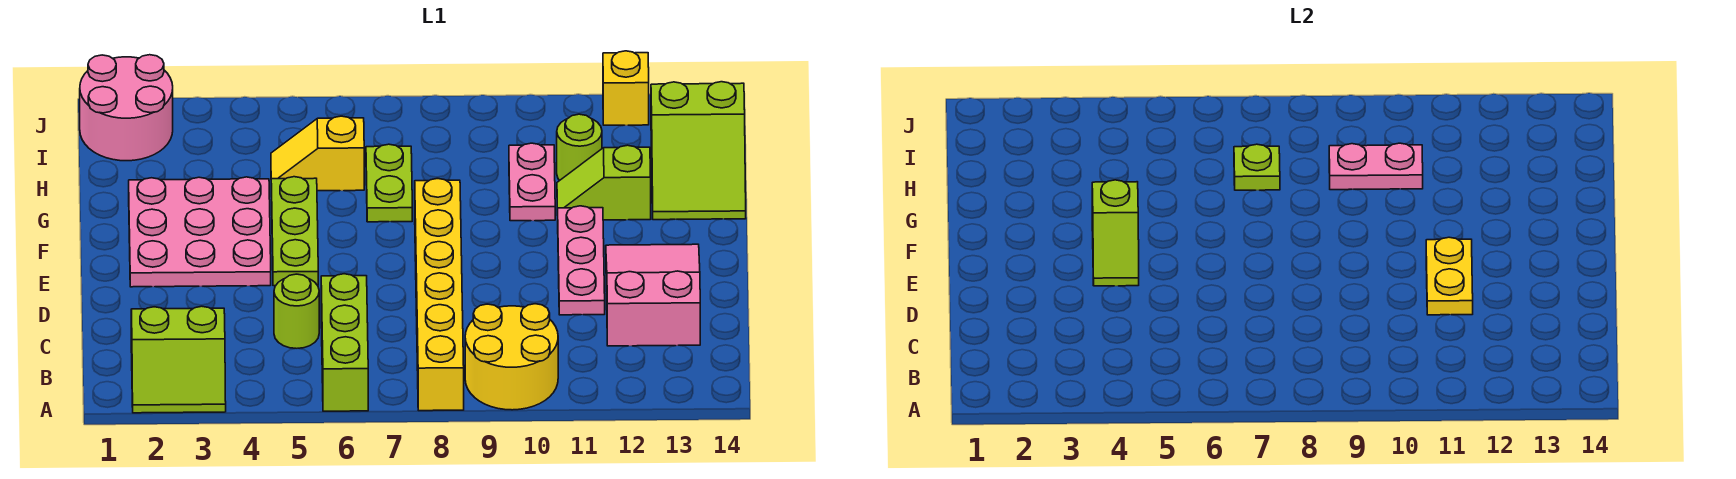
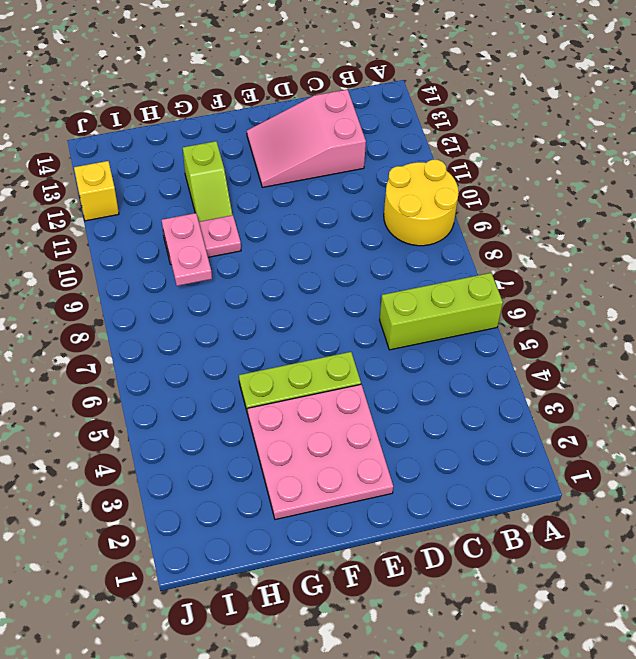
none -> lime 2x2 slope [131,306,226,413]
none -> yellow 1x6 brick [415,179,464,411]
none -> lime 1x1 round brick [274,274,319,349]

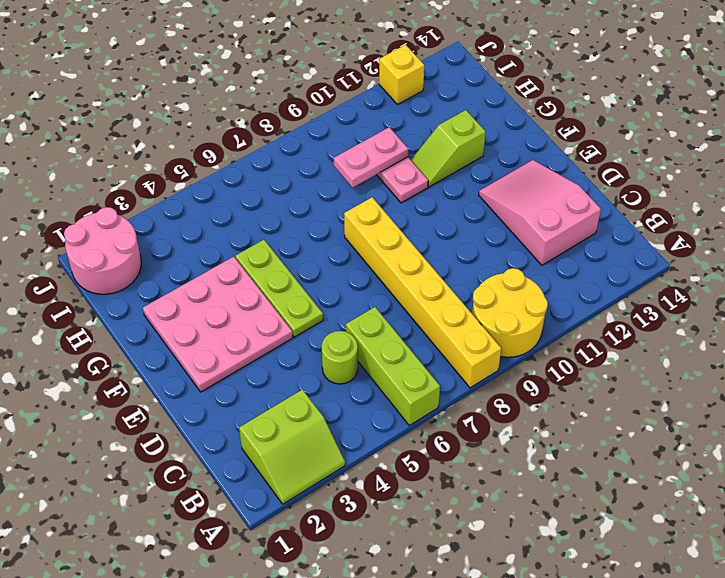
none -> pink 1x3 plate [558,206,605,315]
none -> lime 1x2 plate [366,144,412,222]
none -> lime 2x3 slope [651,82,746,220]

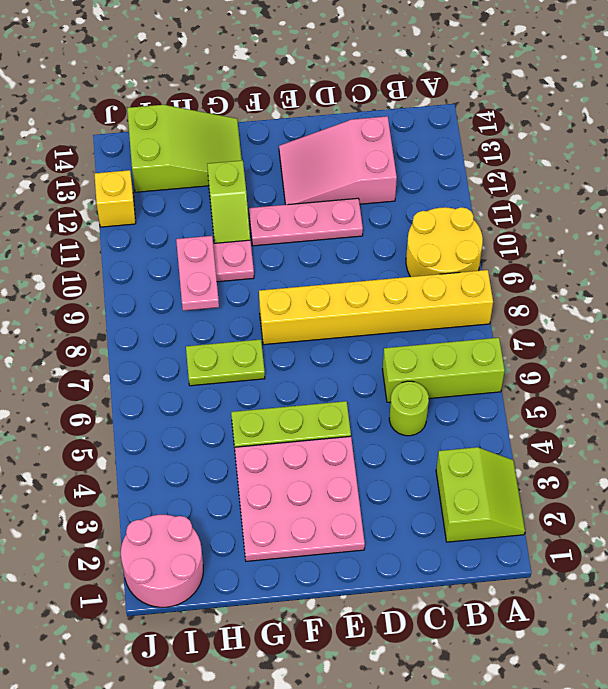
none -> yellow 1x2 slope [271,116,364,191]
none -> lime 1x1 round brick [557,114,602,180]
none -> yellow 1x2 plate [1426,237,1473,315]

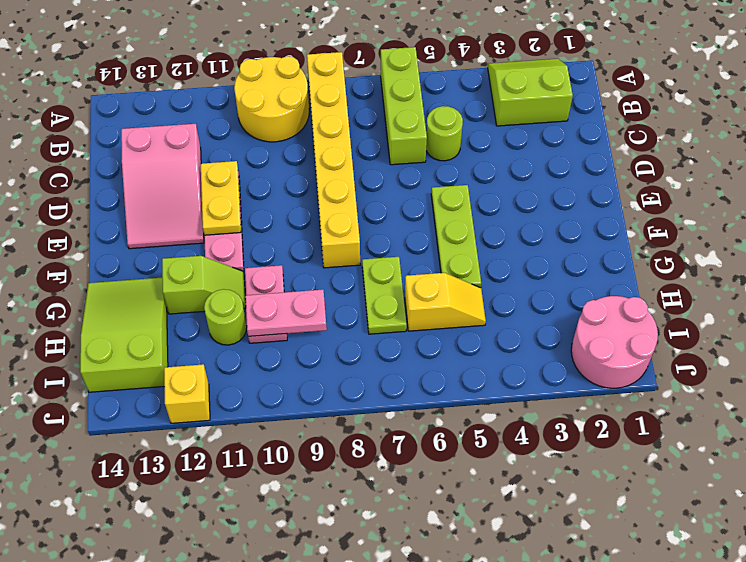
none -> pink 3x3 plate [129,177,271,287]
none -> lime 1x2 slope [1092,180,1139,286]
none -> lime 1x1 plate [1234,144,1280,190]

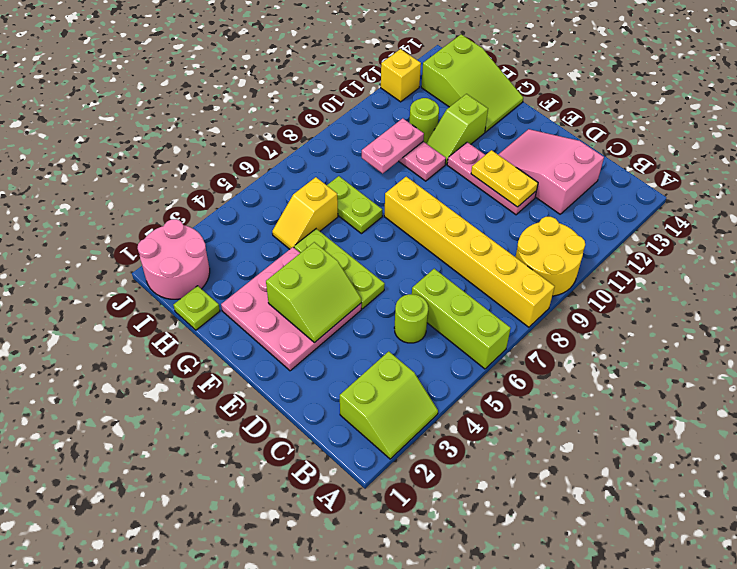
lime 2x2 slope [266,242,361,343] -> lime 1x2 slope [1092,180,1139,286]
lime 1x1 plate [173,286,220,330] -> lime 1x1 plate moved to [1234,144,1280,190]

